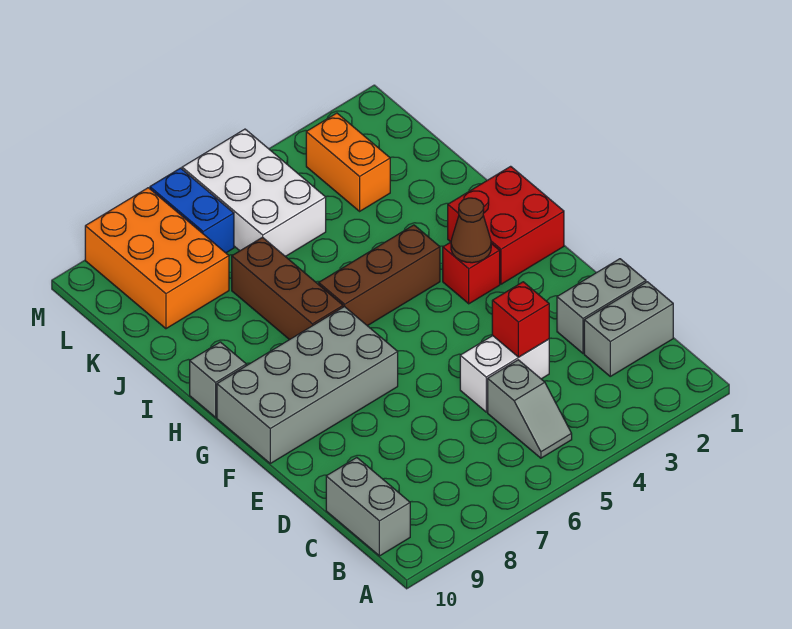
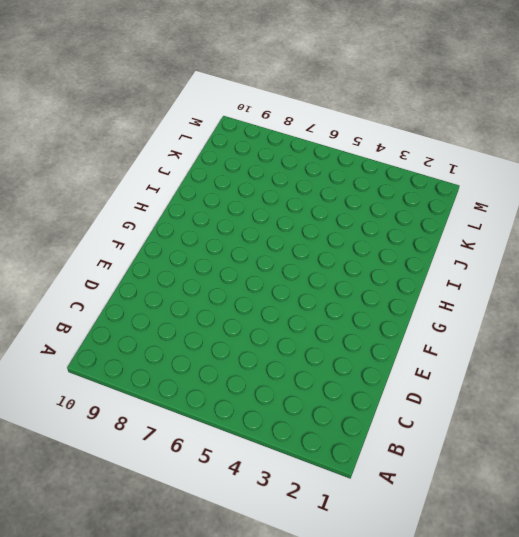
none -> grey 1x2 slope [488,360,572,458]
none -> grey 1x2 brick [326,458,410,556]
none -> grey 1x2 brick [584,282,673,376]

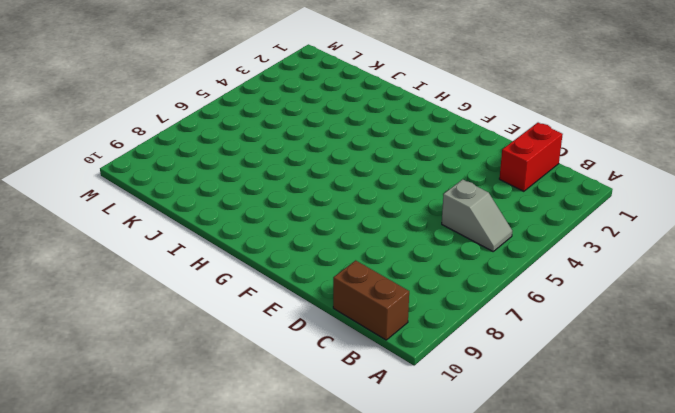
brown 1x2 brick [333,260,409,340] -> grey 1x2 brick [326,458,410,556]
red 1x2 brick [499,123,563,191] -> grey 1x2 brick [584,282,673,376]
none -> grey 1x2 brick [557,259,646,353]
none -> white 1x2 brick [460,336,549,412]
none -> grey 2x4 brick [217,307,398,463]

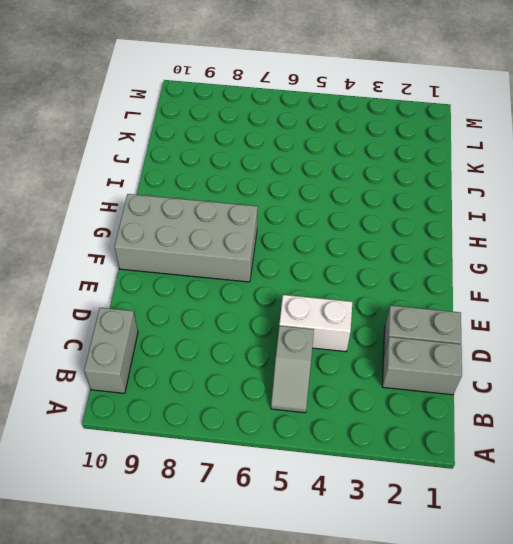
none -> red 2x2 brick [448,166,564,284]
none -> red 1x1 brick [443,242,500,304]
none -> brown 1x3 brick [319,225,440,326]

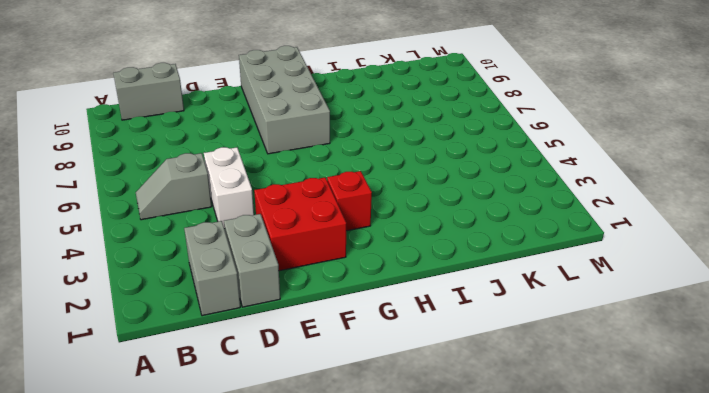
red 2x2 brick [254,178,346,271] -> red 2x2 brick moved to [448,166,564,284]
none -> brown 1x3 brick [319,225,440,326]
none -> brown 1x3 brick [232,237,343,340]
none -> grey 1x1 brick [190,342,246,417]

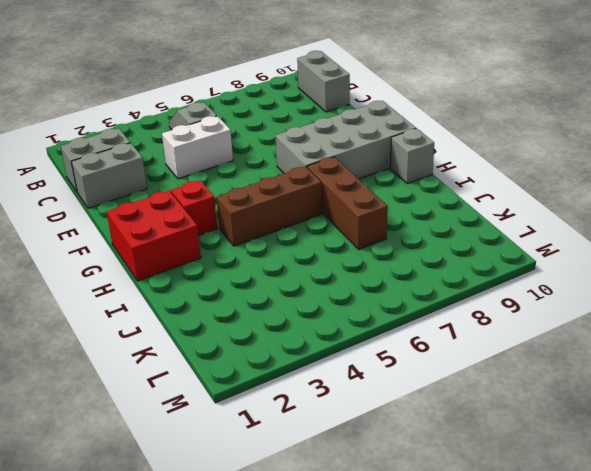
none -> orange 1x2 brick [306,113,390,211]
none -> white 2x3 brick [182,129,326,257]
none -> orange 2x3 brick [85,188,229,329]

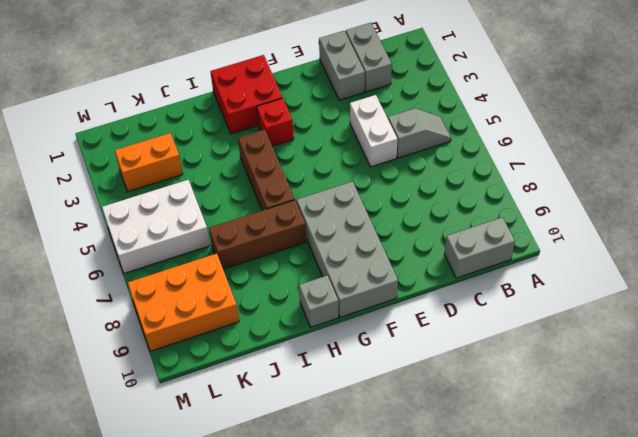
none -> blue 1x2 brick [150,168,234,253]
none -> red 1x1 brick [492,282,549,357]
none -> brown 1x1 cone [451,198,491,263]

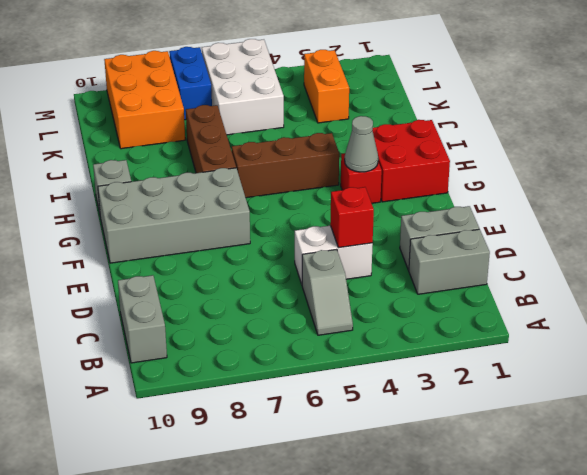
grey 1x1 cone [345,116,378,172] -> brown 1x1 cone [451,198,491,263]

